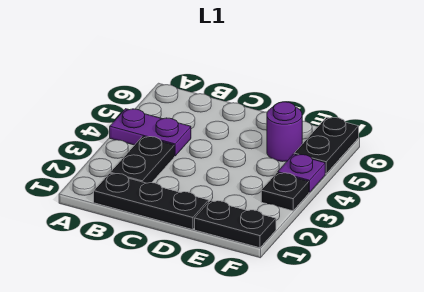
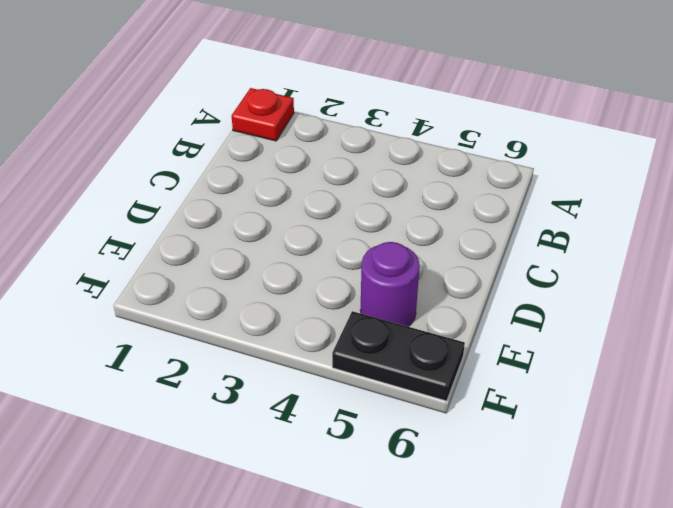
red 1x1 plate [232,88,294,141] -> none
none -> purple 1x2 plate [110,109,191,156]
none -> black 1x3 plate [94,173,209,230]

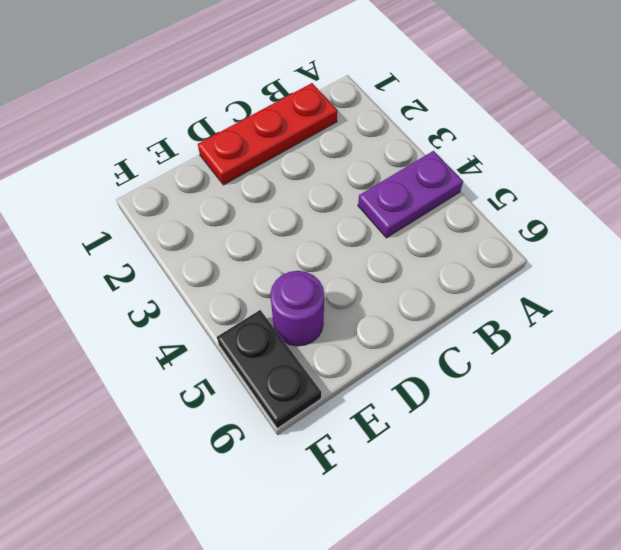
red 1x3 plate [198,83,337,185] -> black 1x3 plate [94,173,209,230]
none -> black 1x2 plate [110,136,175,183]
none -> black 1x2 plate [195,201,276,248]

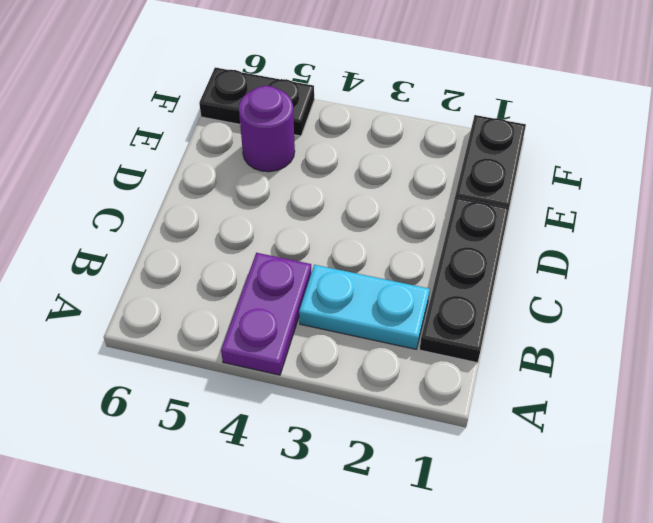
cyan 1x2 plate [299,265,430,349] -> black 1x2 plate [110,136,175,183]
none -> black 1x1 plate [261,173,309,211]
none -> purple 1x1 plate [278,154,325,192]

